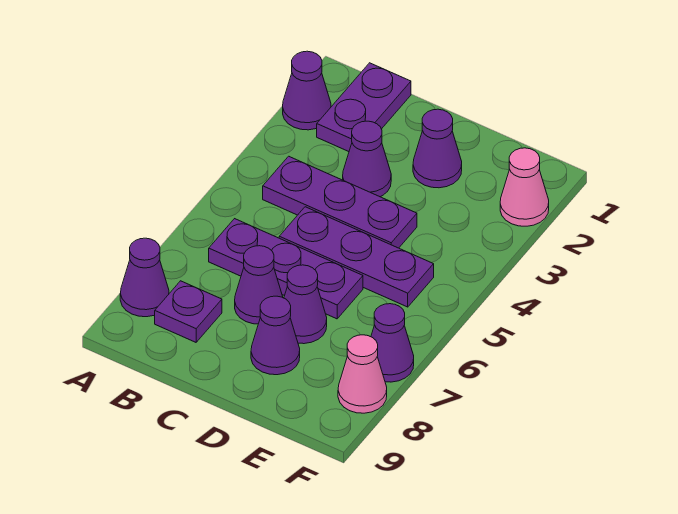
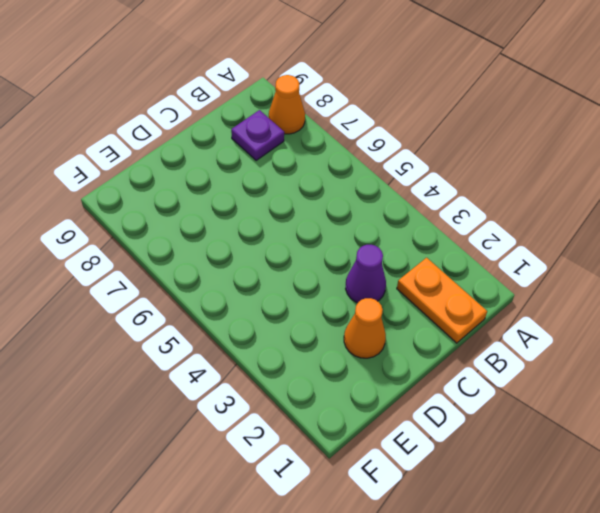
orange 1x1 cone [269,75,305,134] -> purple 1x1 cone [120,238,169,317]
orange 1x2 plate [397,258,487,343] -> purple 1x2 plate [317,63,411,152]
orange 1x1 cone [344,298,386,358] -> purple 1x1 cone [413,109,462,188]
none -> purple 1x1 cone [283,51,331,130]
none -> purple 1x3 plate [263,156,417,248]
none -> purple 1x3 plate [209,219,363,319]

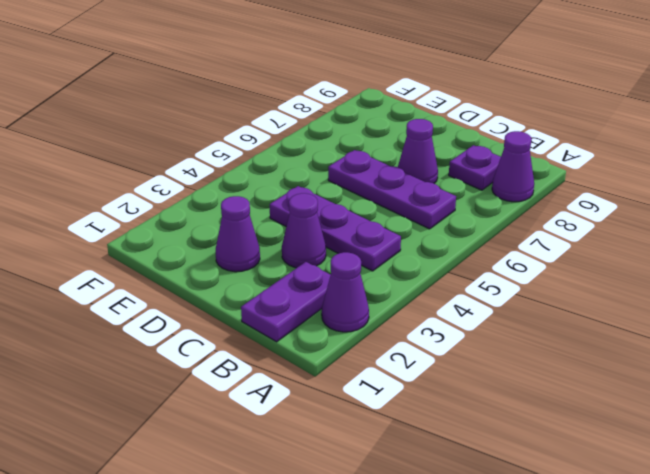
none -> purple 1x3 plate [279,207,434,307]
none -> purple 1x1 cone [284,265,327,344]
none -> purple 1x1 cone [251,296,300,375]

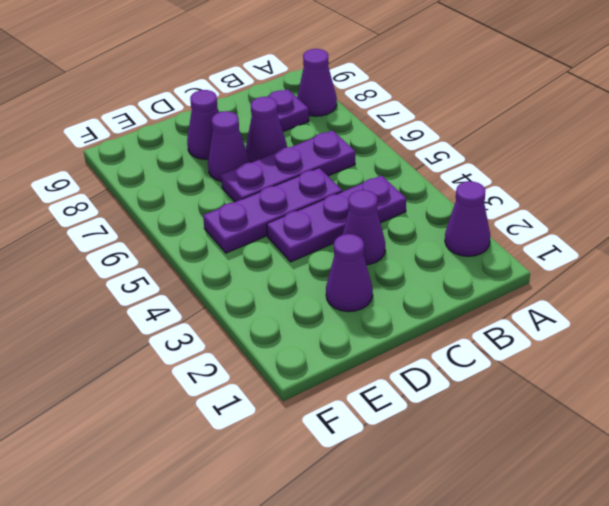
none -> purple 1x2 plate [317,63,411,152]
none -> pink 1x1 cone [500,148,549,226]
none -> purple 1x1 cone [371,304,414,382]

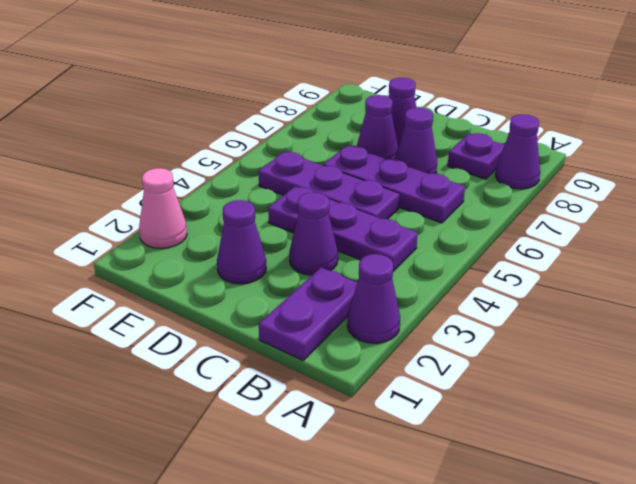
none -> purple 1x1 cone [371,304,414,382]
none -> pink 1x1 cone [338,335,387,413]

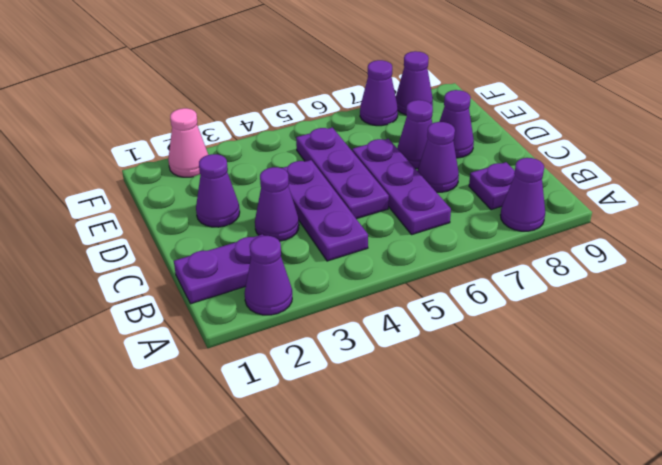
purple 1x1 cone [396,51,433,115] -> pink 1x1 cone [338,335,387,413]

